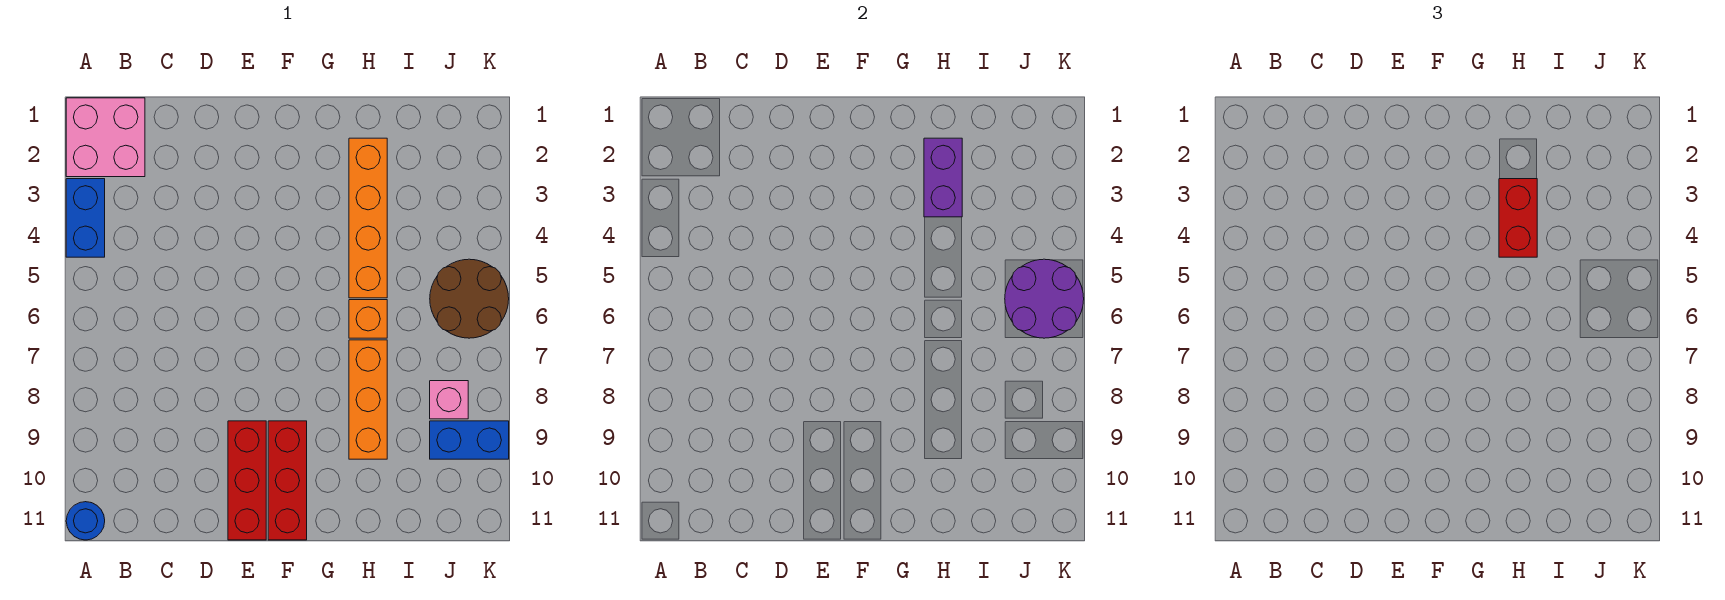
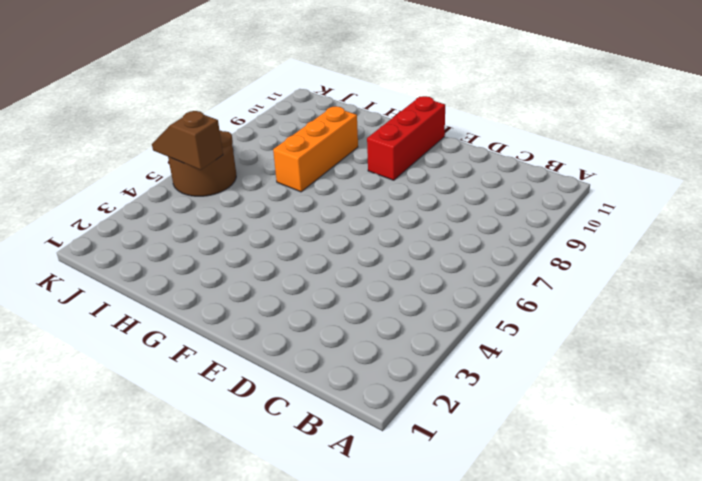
brown 1x2 slope [152,111,223,170] -> purple 2x2 round brick [1005,259,1084,338]
none -> pink 2x2 brick [66,98,145,177]
none -> blue 1x2 brick [66,179,105,257]
none -> blue 1x1 round brick [66,502,105,540]

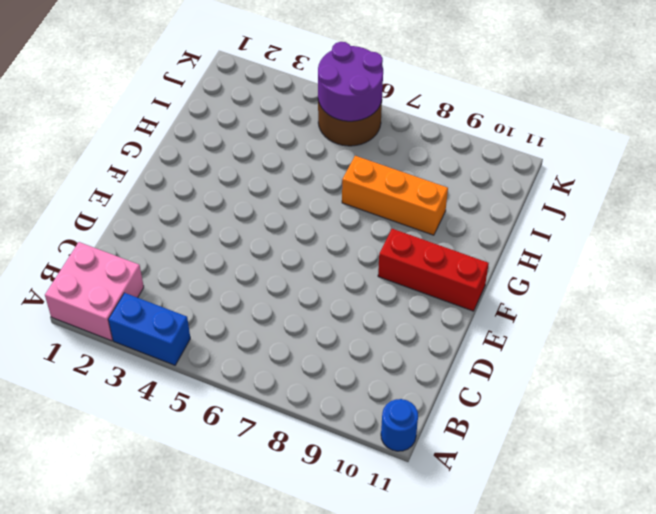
none -> red 1x3 brick [228,421,266,540]
none -> orange 1x4 brick [349,138,387,298]
none -> orange 1x1 brick [349,300,387,338]

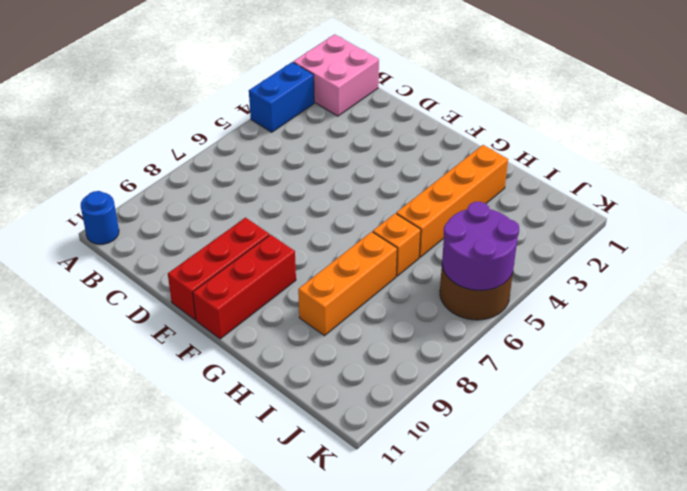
none -> pink 1x1 brick [430,381,468,419]
none -> blue 1x2 brick [430,421,509,459]
none -> purple 1x2 brick [924,138,962,217]

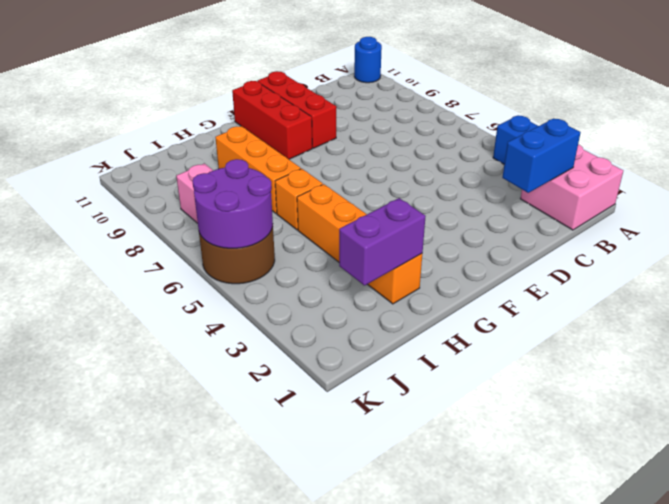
blue 1x2 brick [502,119,581,193] -> blue 1x2 brick moved to [430,421,509,459]
purple 1x2 brick [339,198,426,286] -> purple 1x2 brick turned to [924,138,962,217]
none -> red 1x2 brick [1499,179,1537,257]

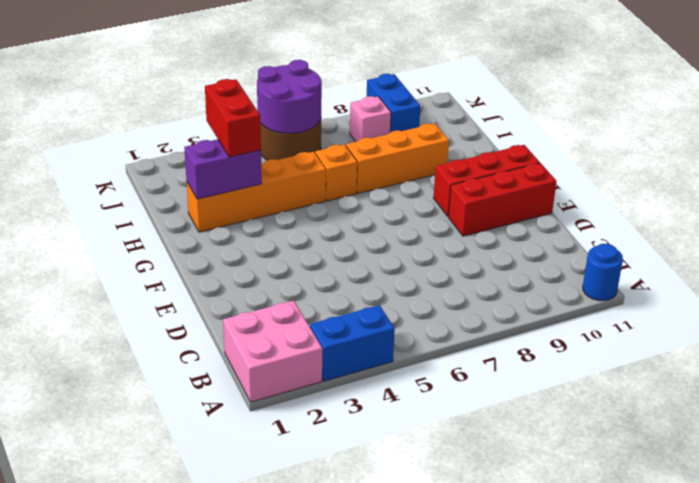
red 1x2 brick [205,79,261,157] -> red 1x2 brick turned to [1499,179,1537,257]

